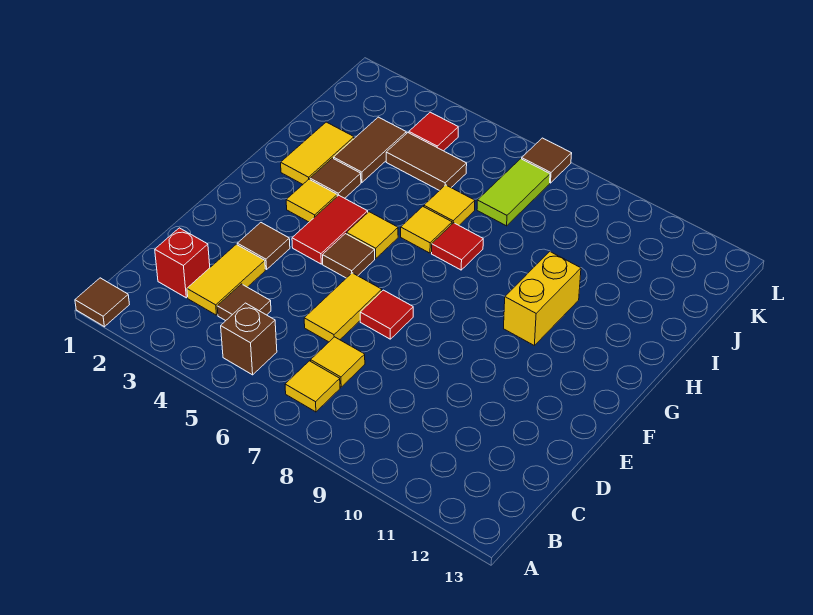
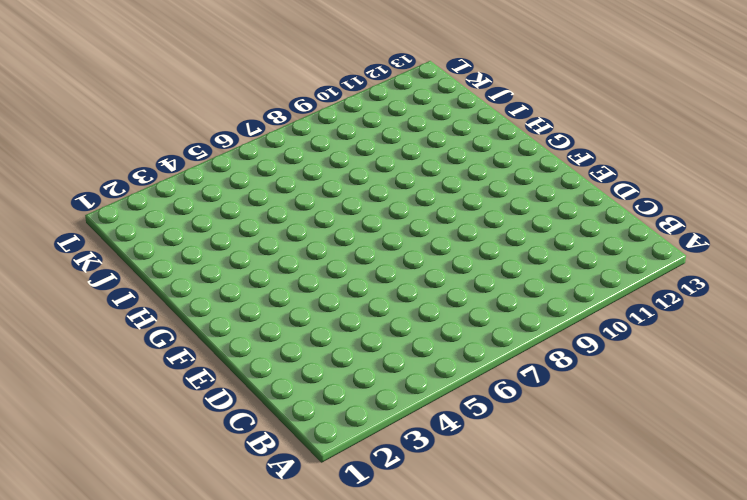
none -> brown 1x1 tile [75,278,129,327]
none -> brown 1x1 brick [221,303,277,375]
none -> yellow 1x1 tile [285,361,340,412]

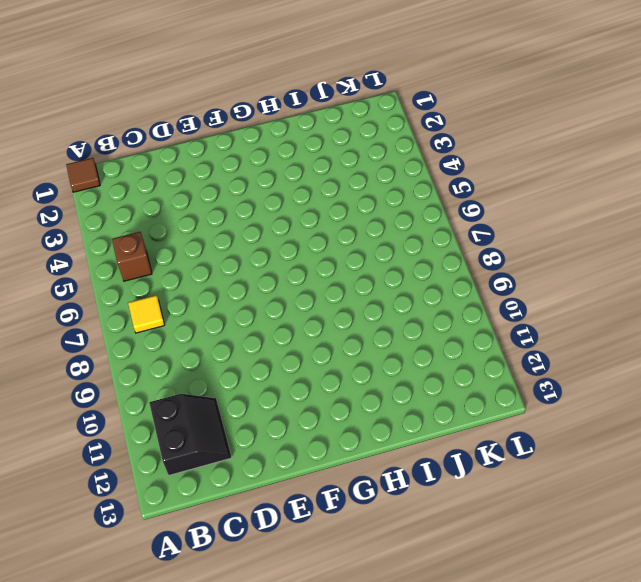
black 2x2 slope [149,394,232,475] -> none
none -> red 1x1 brick [155,228,210,298]
none -> yellow 1x2 tile [187,244,265,315]
none -> brown 1x1 tile [217,284,271,321]

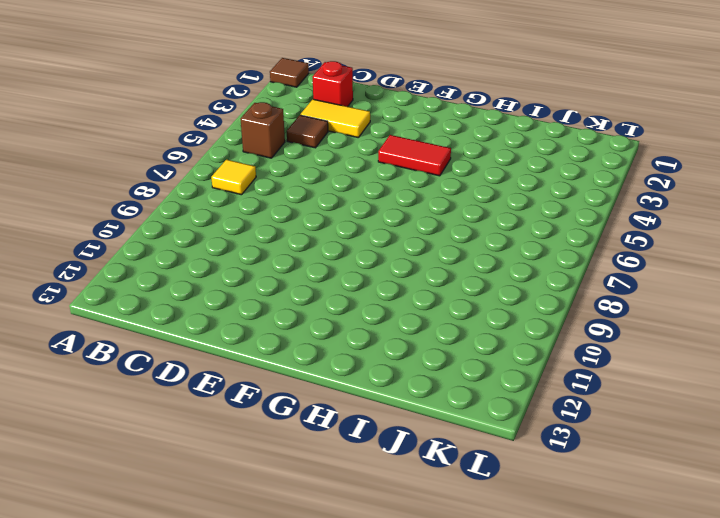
none -> yellow 1x1 tile [311,337,365,387]
none -> yellow 1x2 tile [304,273,382,342]
none -> brown 1x1 tile [237,223,290,269]

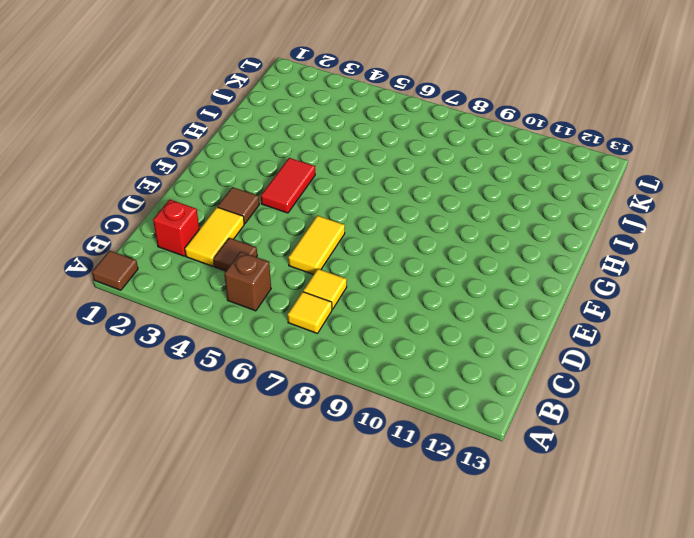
none -> red 1x1 tile [360,290,413,339]
none -> brown 1x1 tile [323,234,375,278]
none -> yellow 1x1 tile [286,179,337,222]

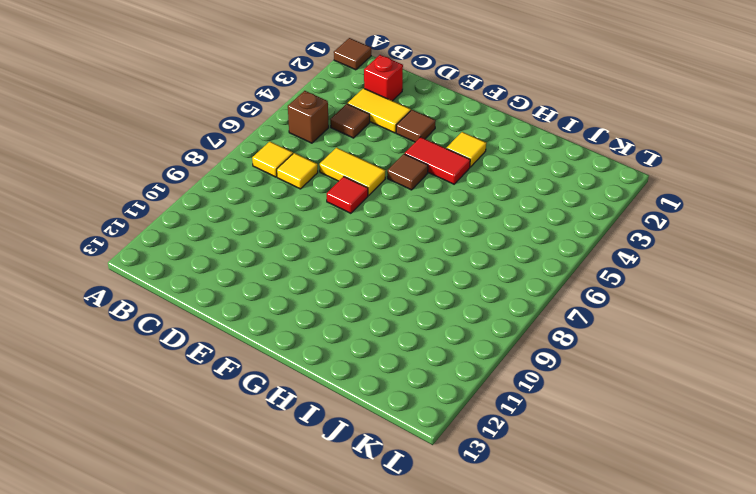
none -> yellow 1x1 tile [347,212,398,259]
none -> yellow 1x2 brick [504,252,581,345]
none -> yellow 1x2 tile [281,122,354,184]

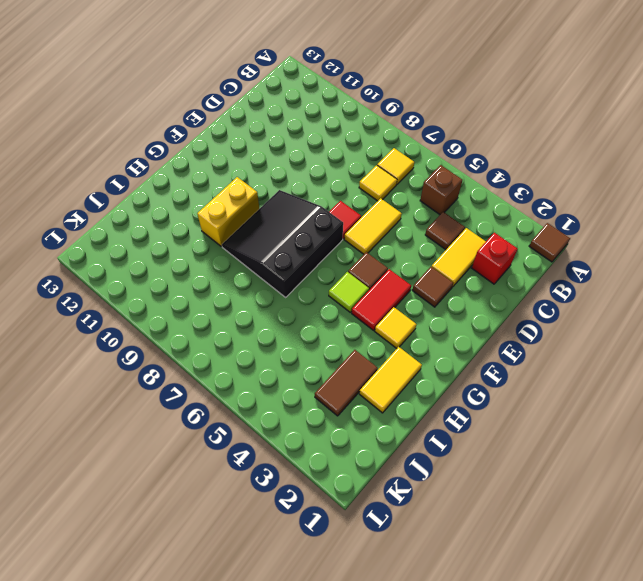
black 3x3 slope [222,190,343,297] -> red 1x1 tile [432,223,483,270]
lime 1x1 tile [329,272,369,312] -> yellow 1x1 tile [347,212,398,259]
none -> brown 1x1 tile [310,158,361,198]
none -> yellow 1x1 tile [401,207,452,253]
none -> yellow 1x1 tile [424,185,475,225]

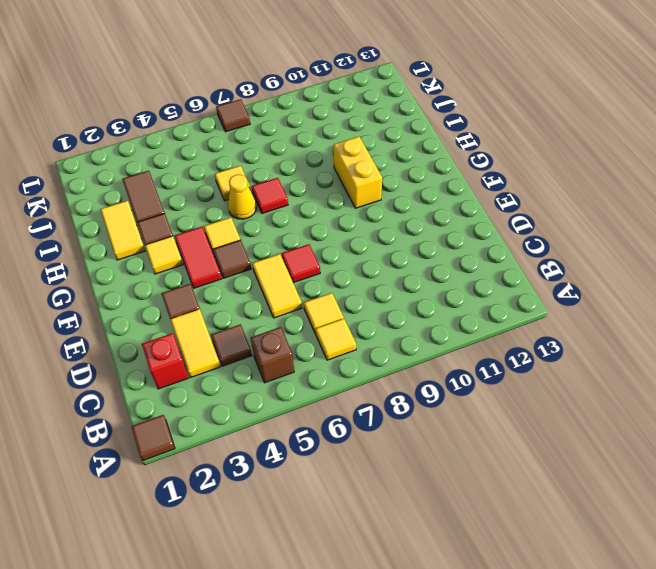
yellow 1x1 cone [228,175,256,219] -> yellow 1x1 tile [401,207,452,253]
none -> brown 1x2 tile [386,133,467,191]
none -> lime 1x2 tile [477,159,550,226]
none -> red 1x1 tile [409,112,458,151]

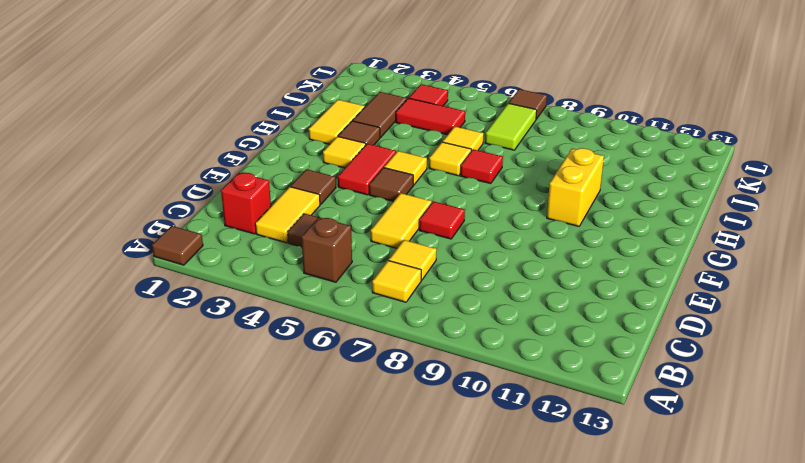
red 1x2 tile [396,98,465,135] -> brown 1x2 tile [386,133,467,191]

